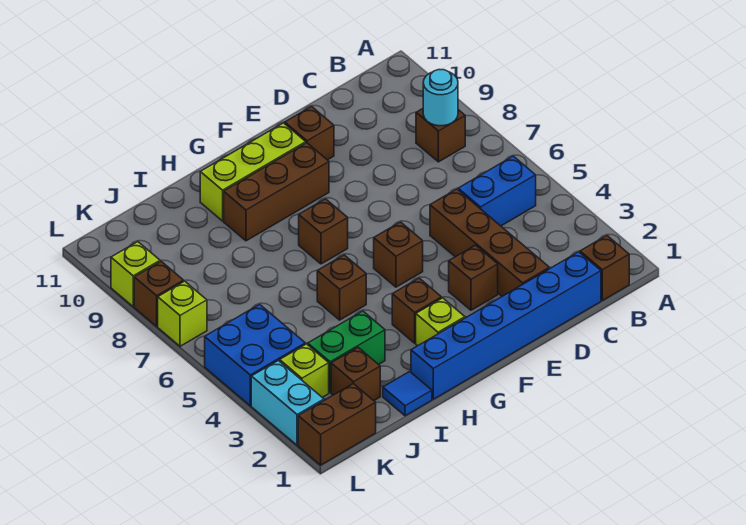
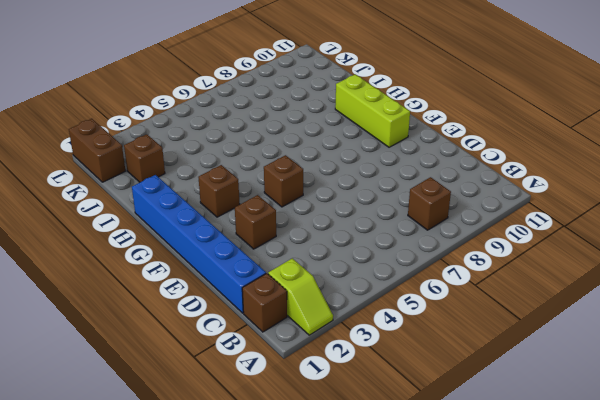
lime 1x2 slope [268,258,333,335] -> none
none -> blue 1x2 brick [458,156,536,226]
none -> brown 1x4 brick [430,189,549,296]
none -> brown 1x1 brick [285,107,334,160]

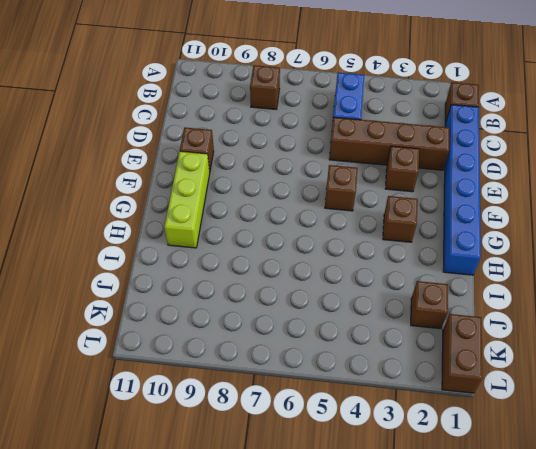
none -> brown 1x3 brick [224,143,329,241]
none -> lime 1x1 brick [416,298,465,346]
none -> brown 1x1 brick [299,199,348,264]

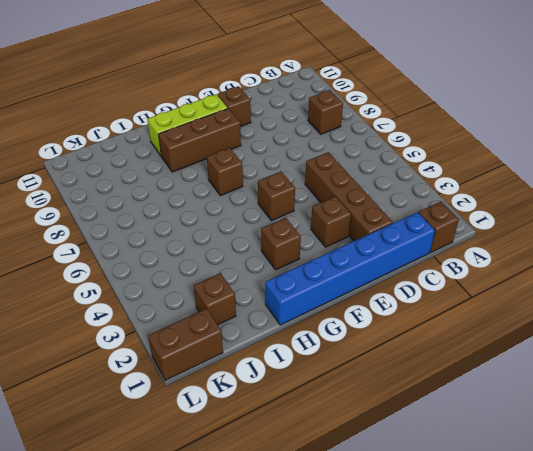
none -> blue 1x2 brick [458,156,536,226]
none -> lime 1x1 brick [416,298,465,346]
none -> brown 1x1 brick [317,255,366,320]

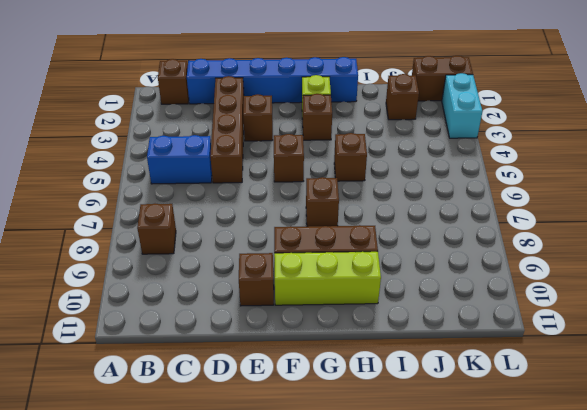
none -> blue 1x1 tile [383,372,432,416]
none -> green 1x2 brick [308,311,385,393]
none -> lime 1x1 brick [280,344,329,397]

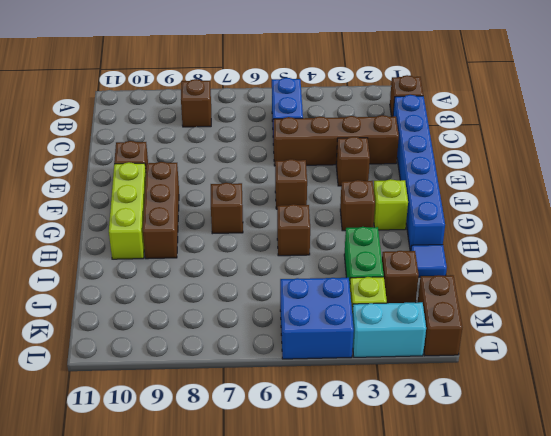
none -> lime 1x1 brick [158,281,207,346]
none -> brown 1x1 brick [134,262,183,326]
none -> lime 1x1 brick [111,242,160,307]

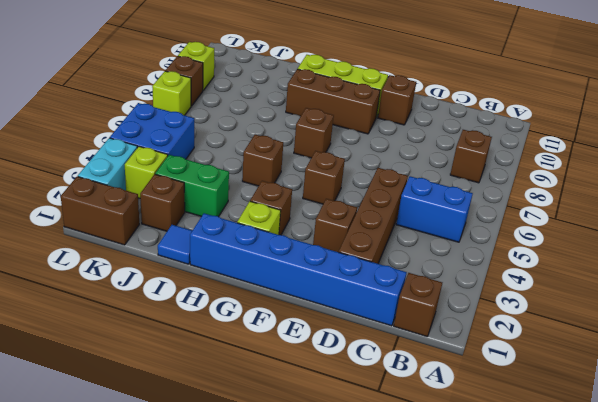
none -> cyan 1x1 round brick [423,70,458,126]

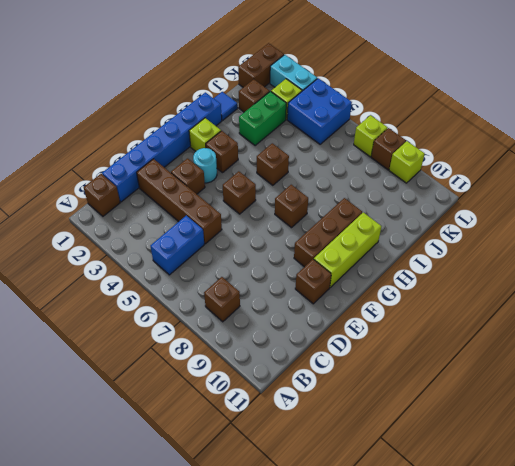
cyan 1x1 round brick [193,148,217,183] -> cyan 1x1 round brick moved to [423,70,458,126]

